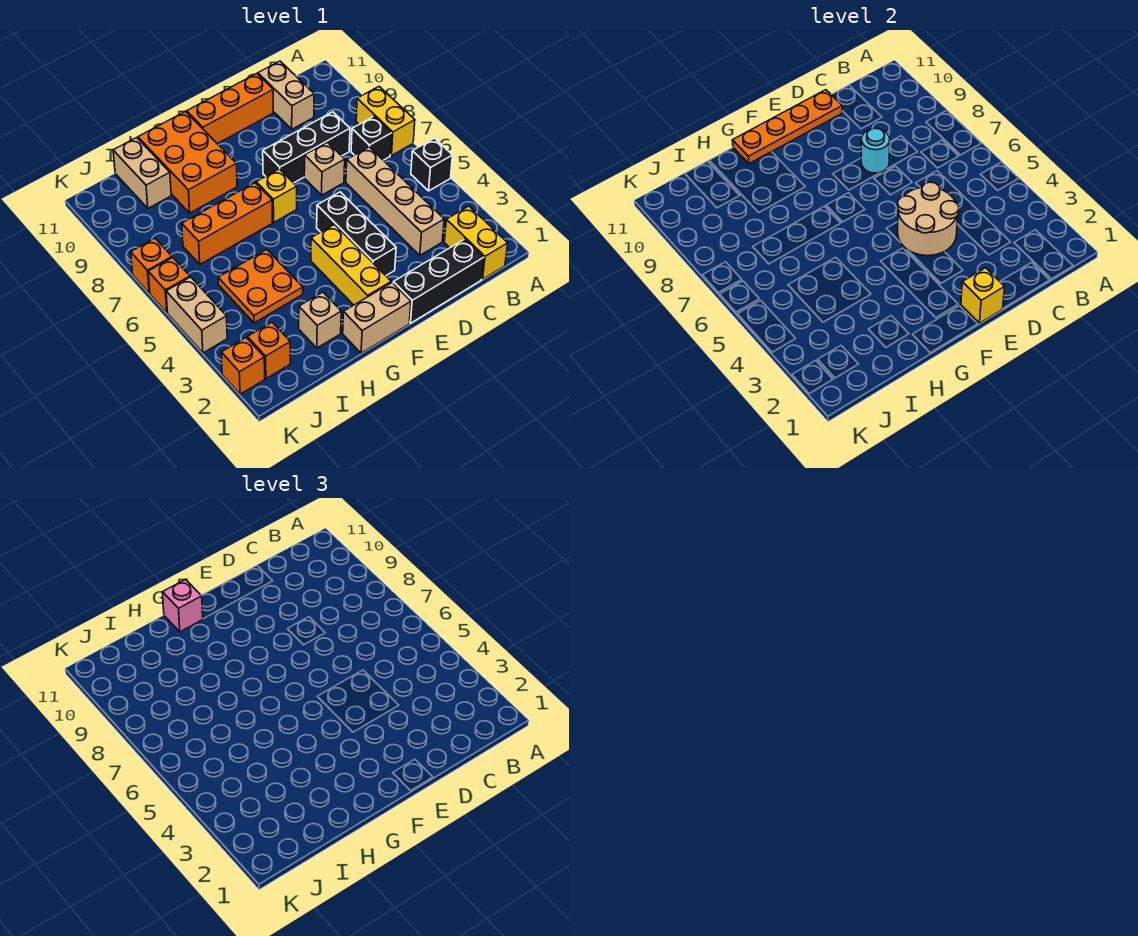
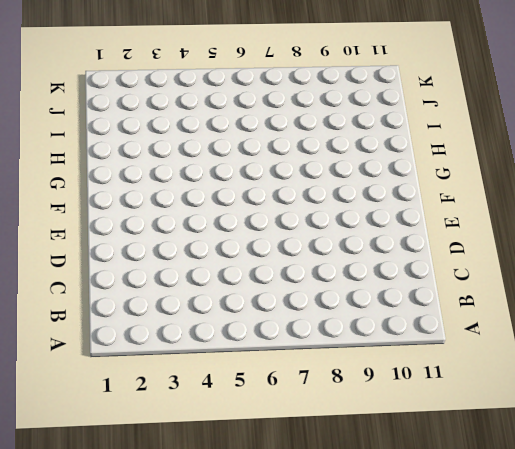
none -> black 1x1 brick [411,138,453,191]
none -> yellow 1x2 brick [356,87,415,155]
none -> yellow 1x2 brick [444,206,508,279]

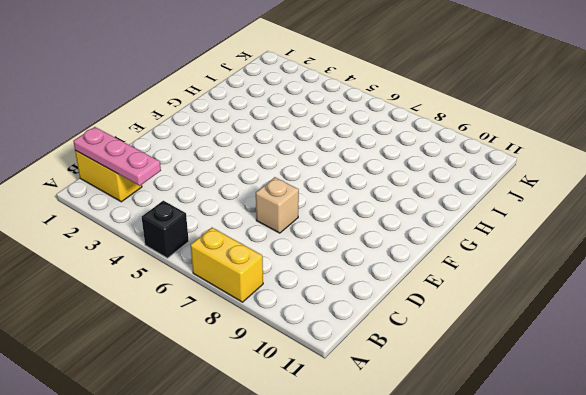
pink 1x3 plate [73,127,161,186] -> none
none -> black 1x1 brick [351,116,392,160]
none -> black 1x3 brick [393,239,484,323]
none -> tan 1x4 brick [346,147,444,255]

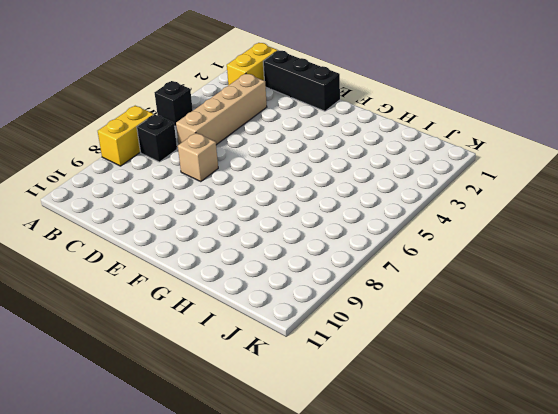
none -> black 1x3 brick [263,112,350,183]
none -> tan 1x2 brick [258,61,314,129]
none -> orange 1x3 brick [187,74,273,144]

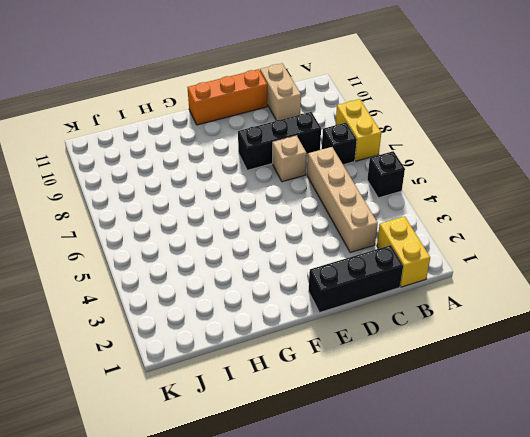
none -> black 1x3 brick [317,192,396,276]
none -> tan 1x2 brick [343,283,411,353]
none -> yellow 1x3 brick [311,225,391,305]

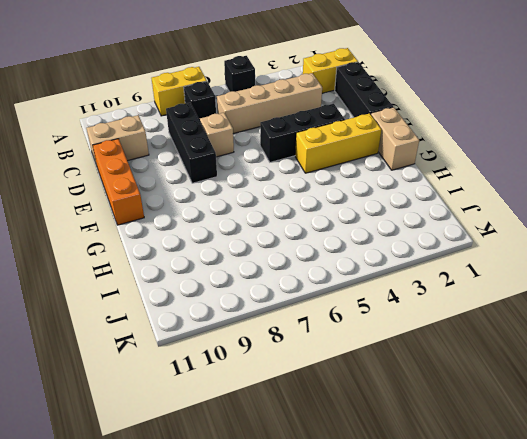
none -> yellow 1x1 brick [256,169,297,222]
none -> orange 1x3 brick [182,183,272,264]
none -> orange 2x3 brick [138,112,237,213]

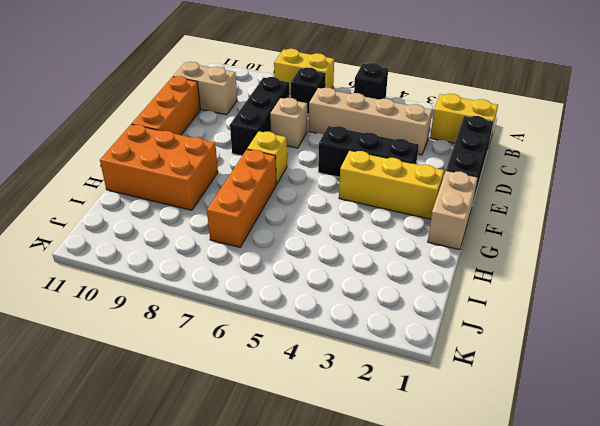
none -> tan 1x1 brick [299,292,341,348]
none -> orange 2x2 plate [218,250,303,323]
none -> tan 1x2 brick [113,138,171,208]

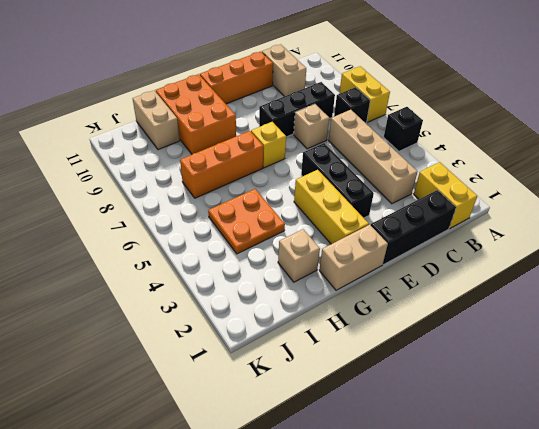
none -> orange 1x1 brick [248,322,290,379]
none -> orange 1x1 brick [221,338,265,394]
none -> tan 1x2 brick [166,277,227,353]

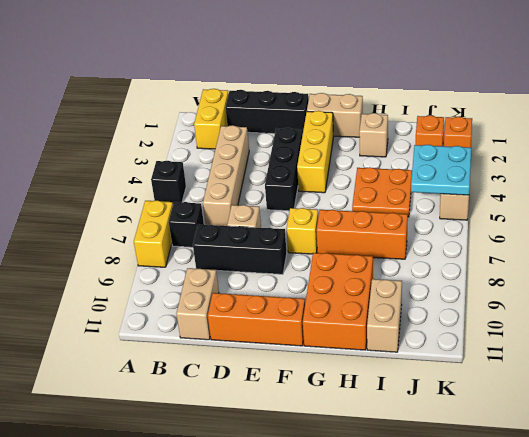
cyan 2x2 plate [411,145,471,195] -> none
none -> orange 1x1 brick [148,258,190,313]
none -> orange 1x1 brick [131,238,172,293]
none -> tan 2x2 round brick [897,182,959,256]

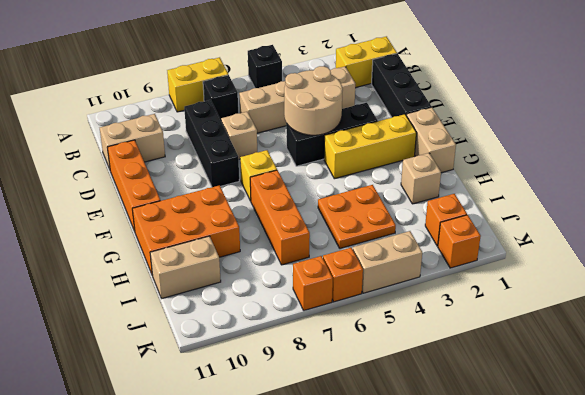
none -> cyan 1x1 round brick [861,128,890,173]
none -> orange 1x4 plate [732,90,842,163]
none -> yellow 1x1 brick [961,268,1005,323]

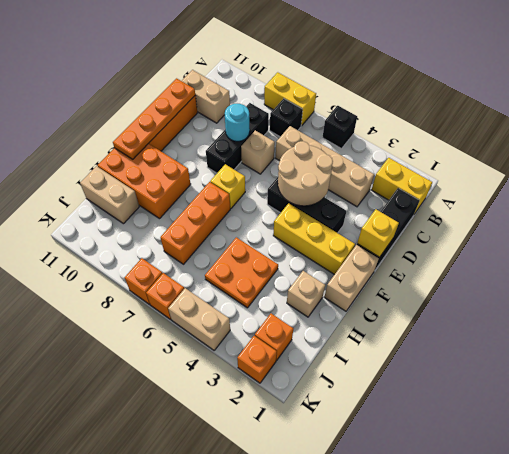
none -> pink 1x1 brick [162,580,203,632]

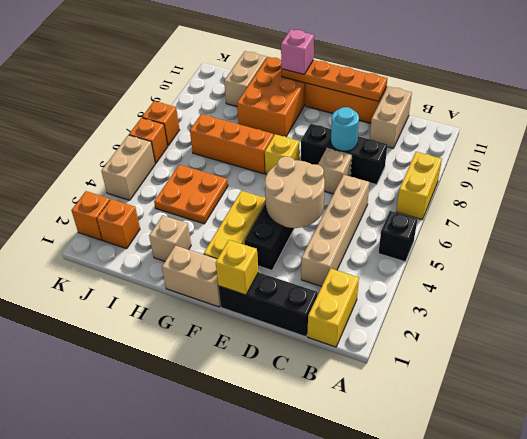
none -> black 1x1 brick [351,116,392,160]

